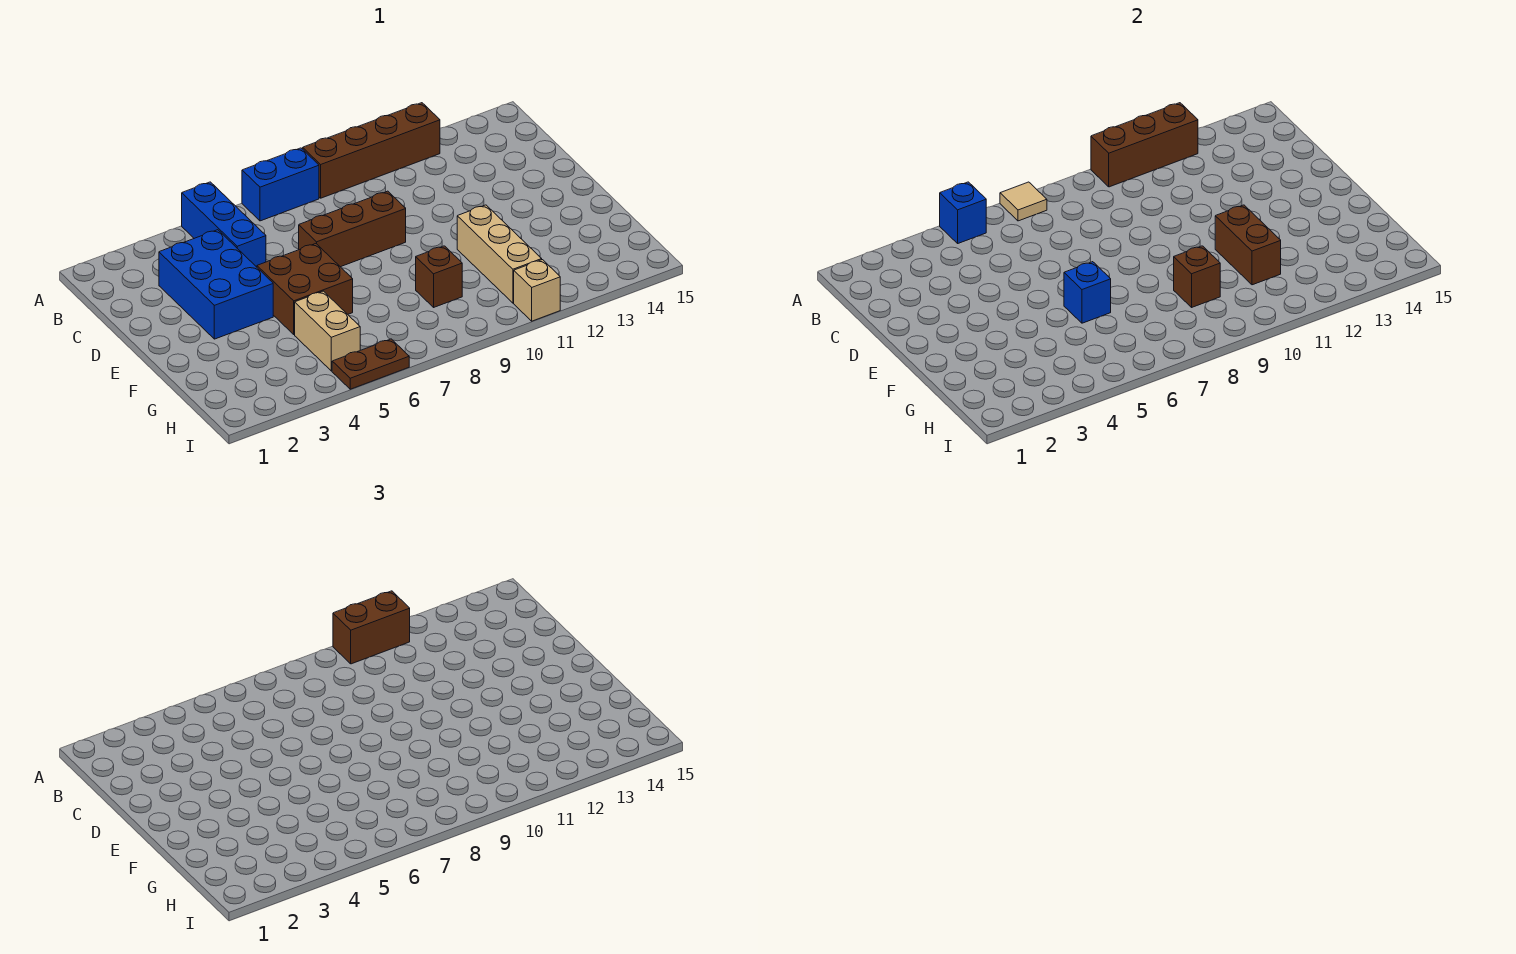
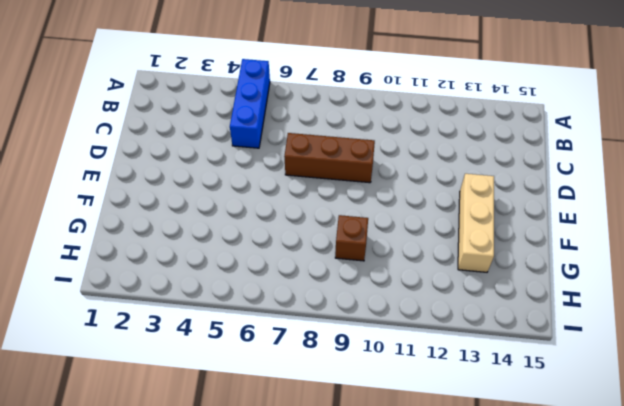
tan 1x3 brick [458,174,494,272] -> tan 1x3 brick moved to [457,205,542,303]
none -> blue 1x2 brick [242,148,319,221]
none -> brown 1x4 brick [303,103,440,198]
none -> blue 2x3 brick [159,230,273,339]

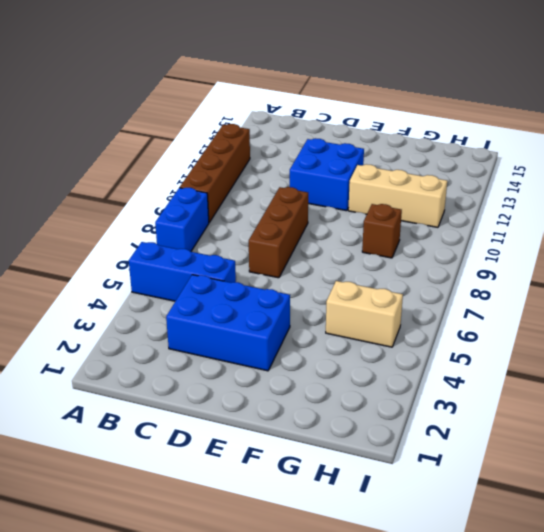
blue 2x2 brick [290,138,364,211] -> none
none -> brown 2x2 brick [257,244,353,335]
none -> brown 1x2 plate [332,339,409,389]
none -> tan 1x1 brick [514,260,560,321]

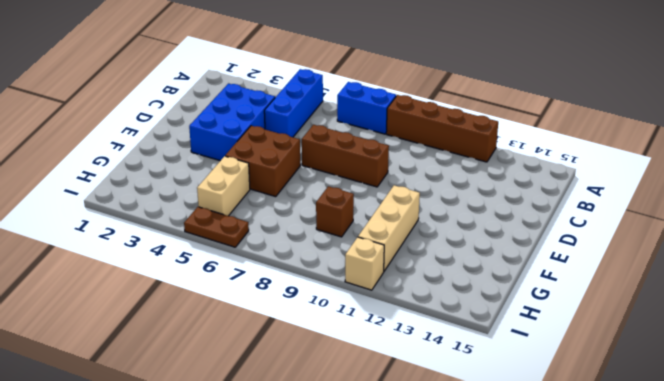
none -> blue 1x1 brick [940,182,986,243]
none -> tan 1x1 tile [1000,182,1047,221]
none -> brown 1x3 brick [1091,103,1198,187]

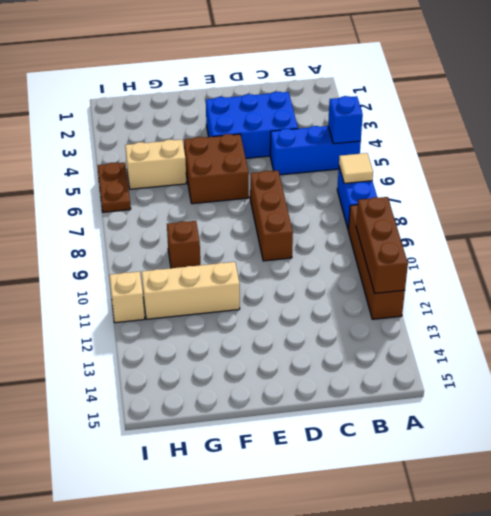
none -> blue 1x1 brick [1064,262,1111,323]
none -> brown 1x2 brick [1215,205,1281,285]
none -> brown 1x1 brick [1174,246,1220,307]

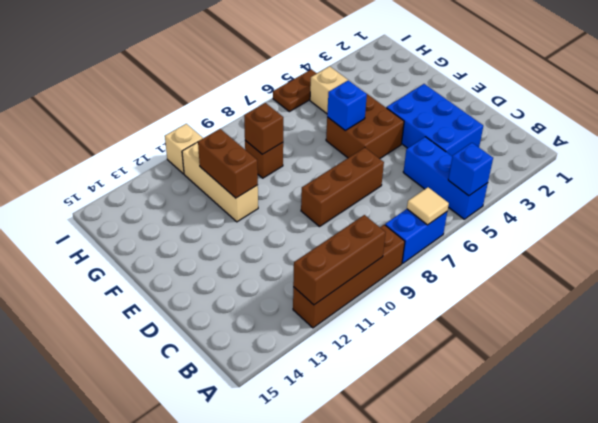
none -> brown 1x2 brick [333,591,410,664]

